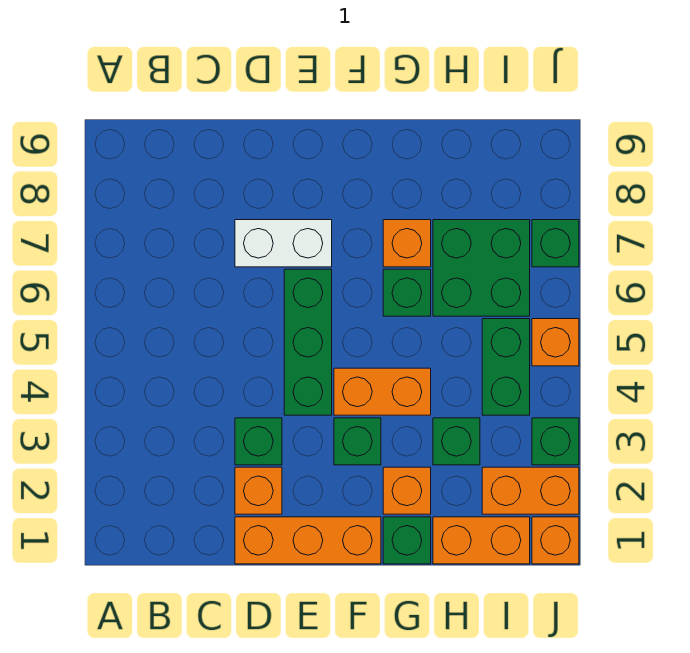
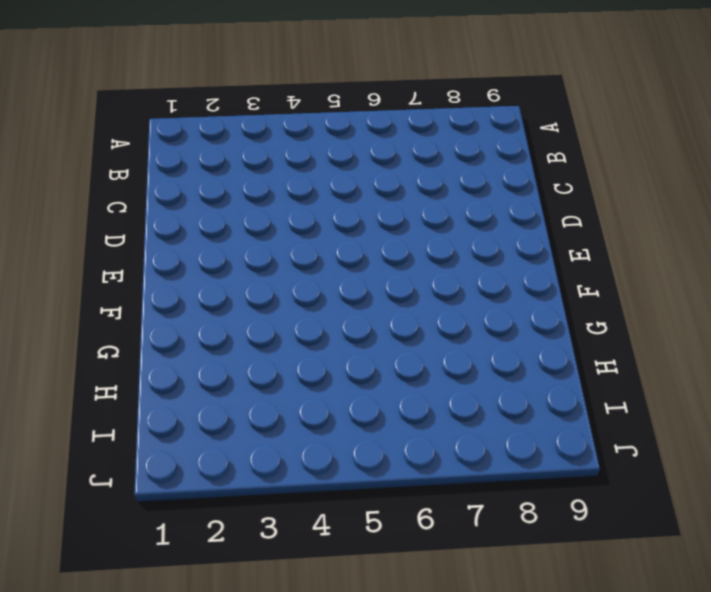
none -> orange 1x3 brick [235,517,381,564]
none -> orange 1x1 brick [235,467,282,514]
none -> green 1x1 brick [235,418,282,465]

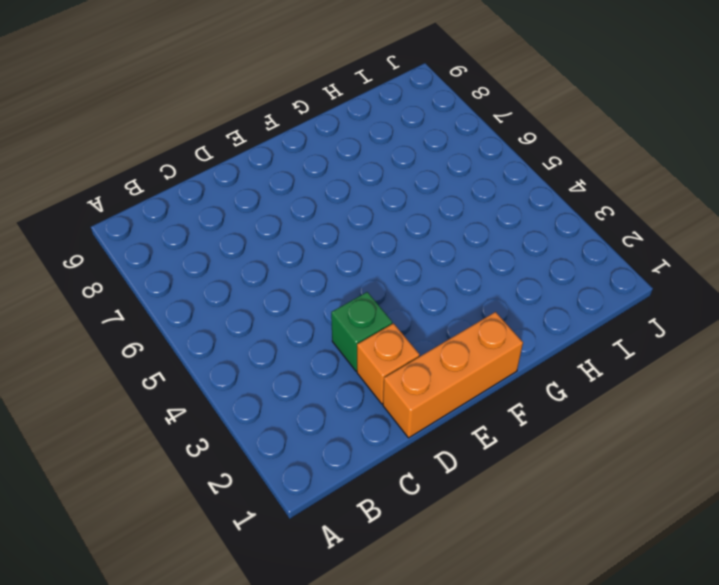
none -> white 1x2 brick [235,220,332,267]
none -> green 1x3 brick [284,269,332,415]
none -> green 1x1 brick [334,418,381,465]

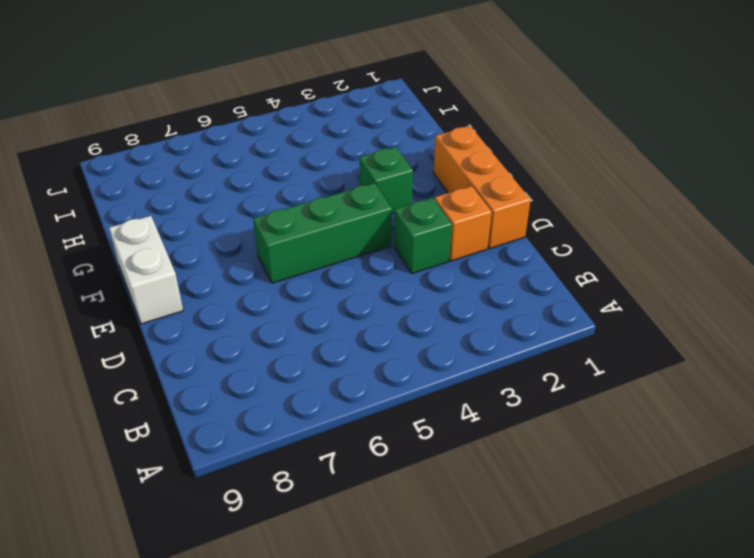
white 1x2 brick [109,216,183,324] -> white 1x2 brick moved to [235,220,332,267]
none -> orange 1x2 brick [334,368,431,415]
none -> green 1x1 brick [383,517,431,564]
none -> orange 1x1 brick [383,467,431,514]

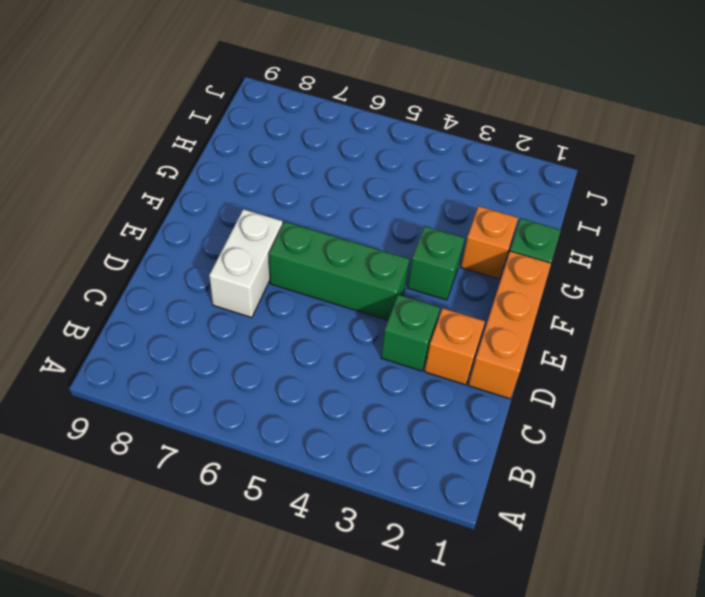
none -> orange 1x2 brick [334,368,431,415]
none -> green 1x1 brick [383,269,431,316]
none -> orange 1x1 brick [383,220,431,267]

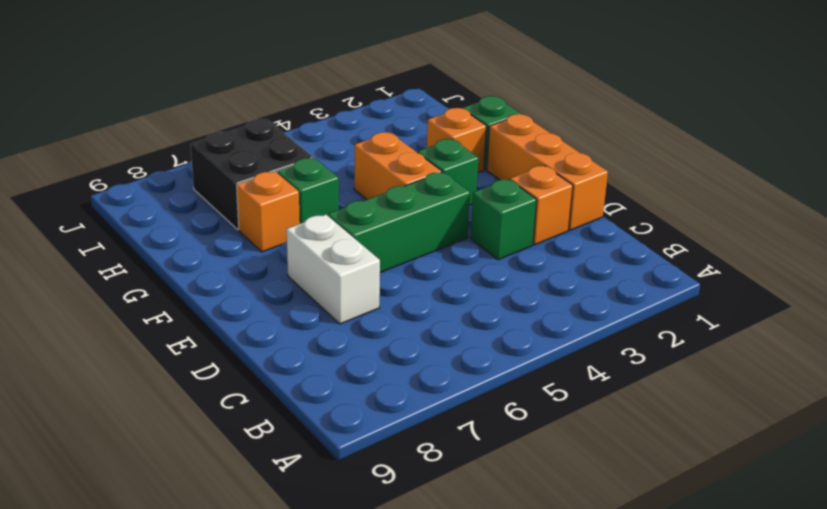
black 2x2 brick [191,119,313,230] -> green 2x2 brick [433,220,530,316]
none -> orange 1x2 brick [433,517,530,564]
none -> green 1x1 brick [433,418,480,465]
none -> orange 1x2 brick [482,467,579,514]

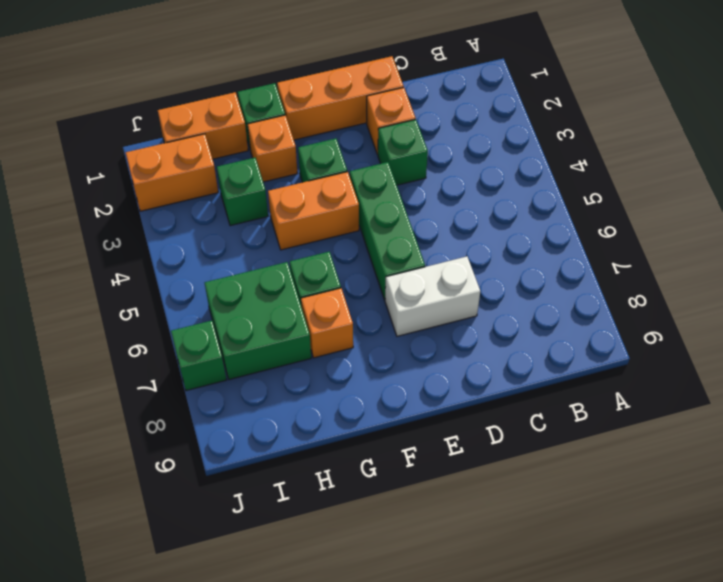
none -> green 1x2 brick [482,319,530,415]
none -> orange 1x1 brick [532,517,579,564]
none -> green 1x1 brick [532,418,579,465]

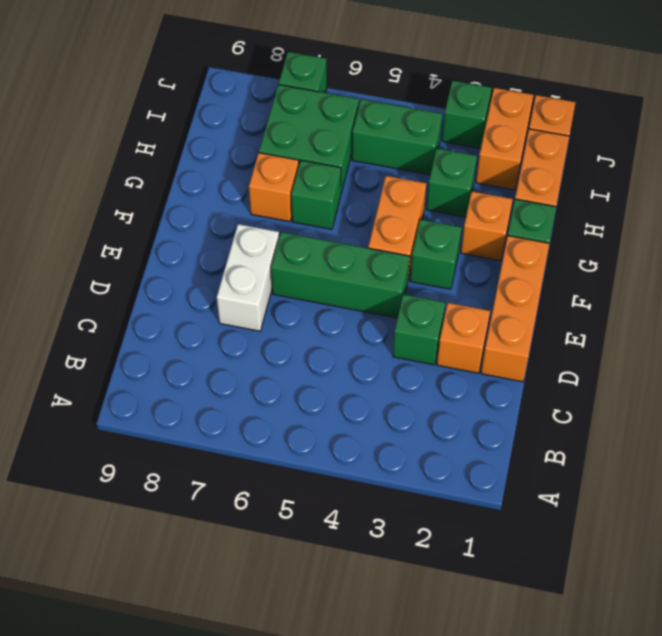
none -> orange 1x1 brick [532,319,579,366]

